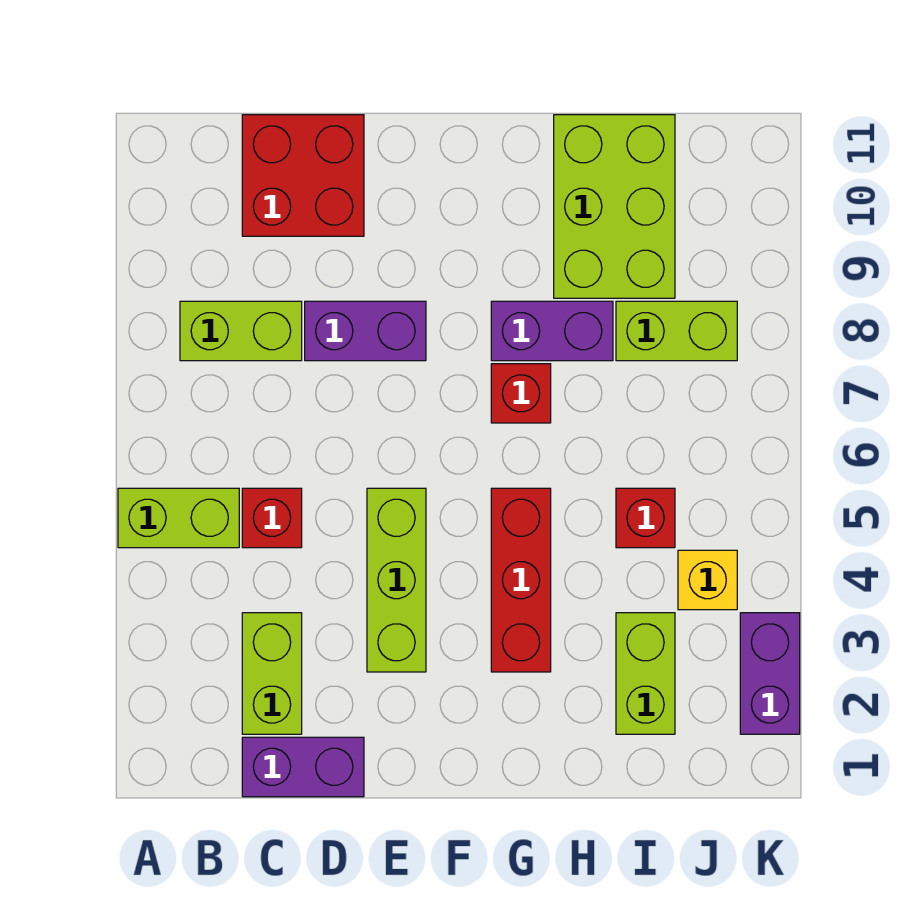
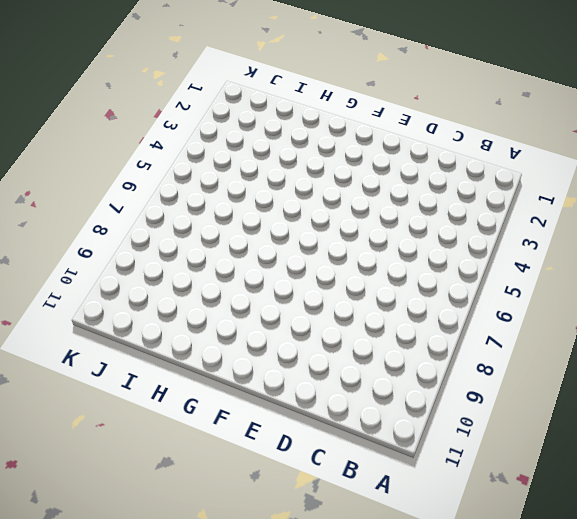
none -> lime 1x2 brick [118,488,239,548]
none -> lime 1x2 brick [180,301,302,361]
none -> purple 1x2 brick [242,737,364,797]

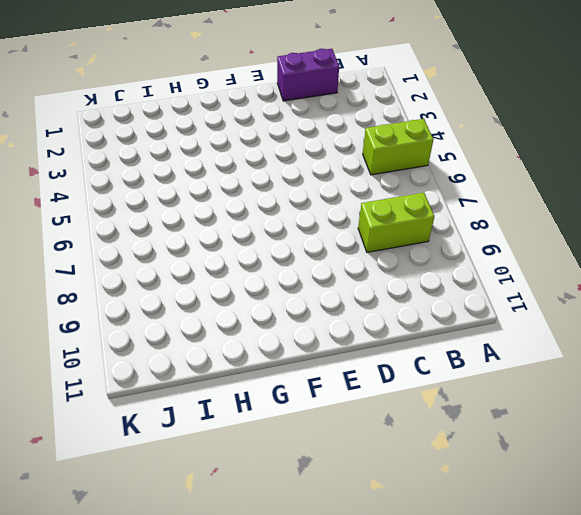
none -> lime 1x2 brick [242,613,302,734]
none -> red 1x1 brick [242,488,302,548]
none -> red 2x2 brick [242,115,364,236]

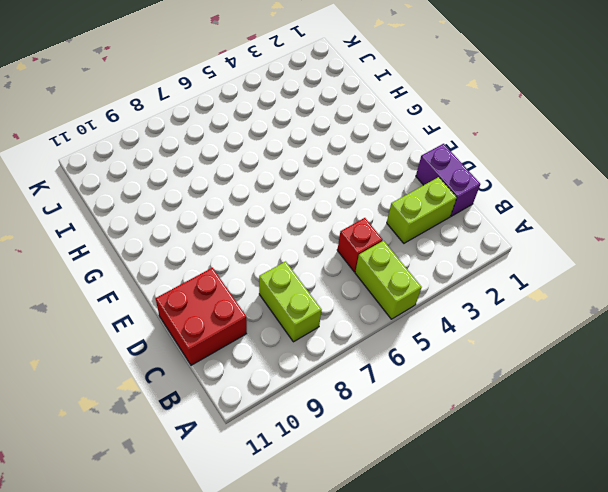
none -> purple 1x2 brick [305,301,426,361]
none -> lime 1x3 brick [367,488,426,672]
none -> red 1x3 brick [491,488,551,672]

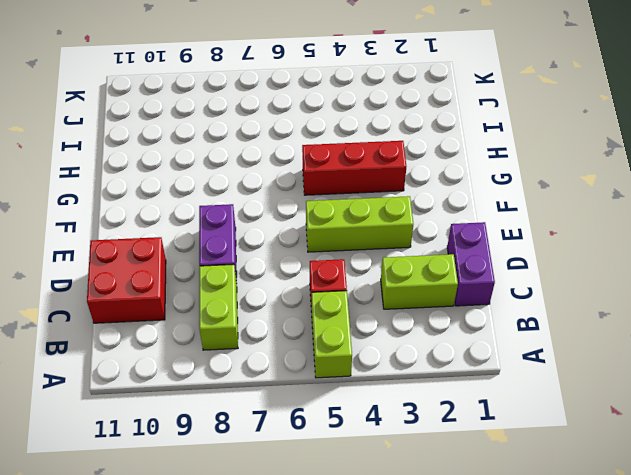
none -> red 1x1 brick [491,364,551,423]
none -> purple 1x2 brick [491,301,613,361]
none -> lime 2x3 brick [554,115,675,298]

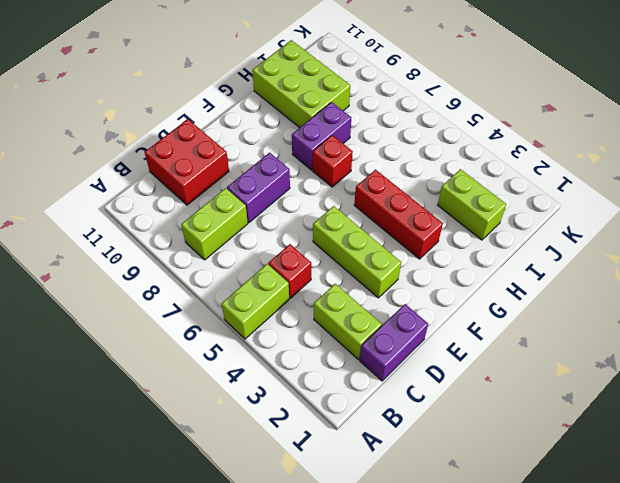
none -> red 1x1 brick [616,488,675,548]
none -> lime 1x2 brick [616,301,737,361]
none -> yellow 1x1 brick [678,550,737,610]

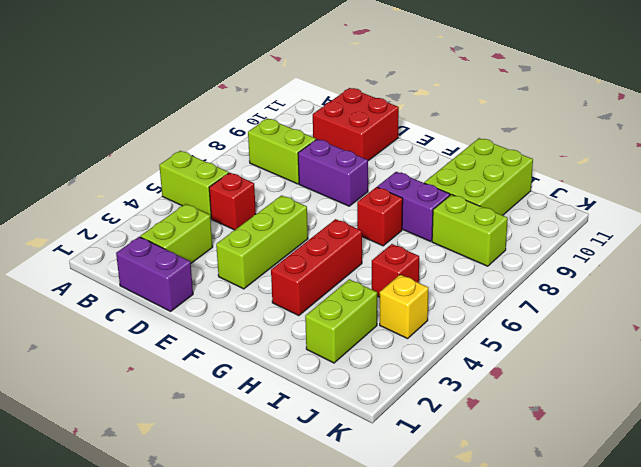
none -> purple 1x2 brick [740,613,800,734]

